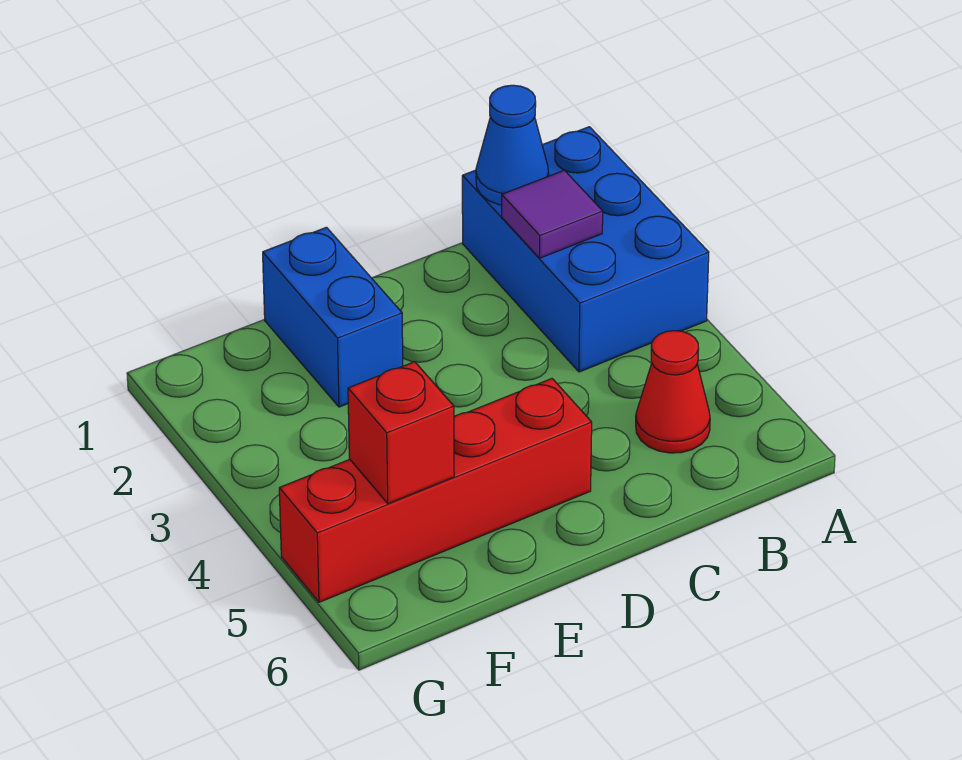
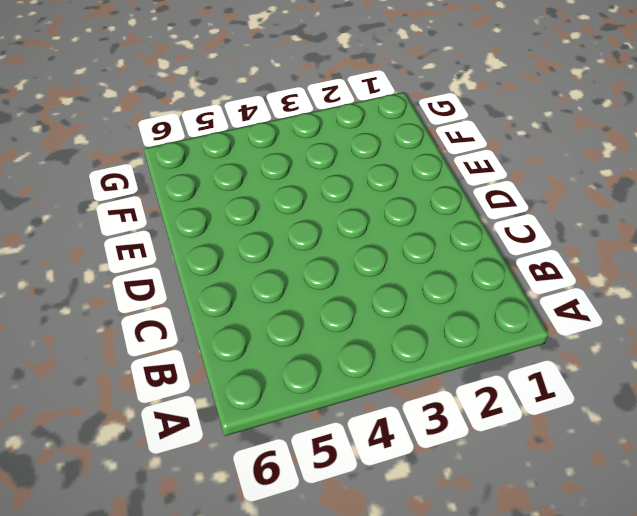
none -> blue 2x3 brick [462,127,709,372]
none -> red 1x1 cone [636,331,710,453]

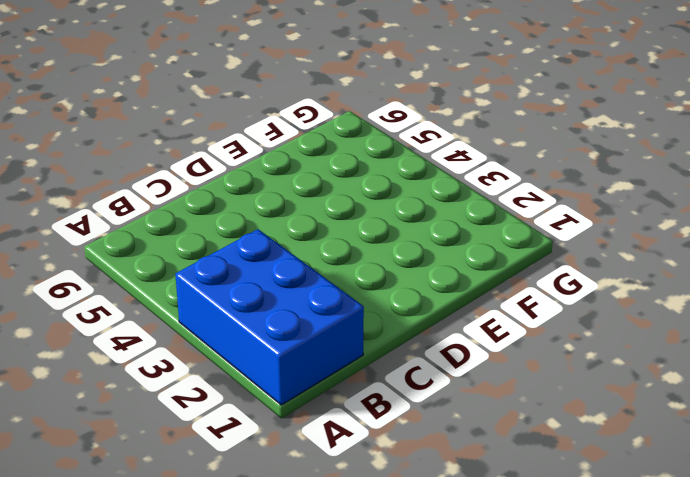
none -> red 1x1 cone [636,331,710,453]
none -> red 1x4 brick [279,379,592,602]

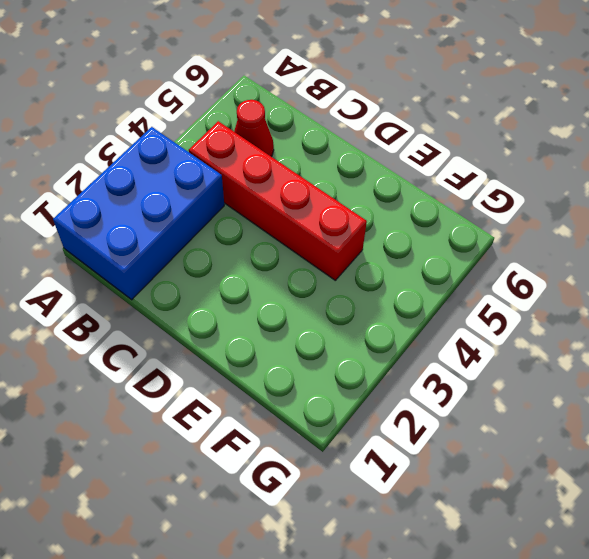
red 1x4 brick [189,121,367,280] -> red 1x4 brick moved to [279,379,592,602]
none -> blue 1x2 brick [263,227,403,407]
none -> blue 1x1 cone [476,85,549,205]

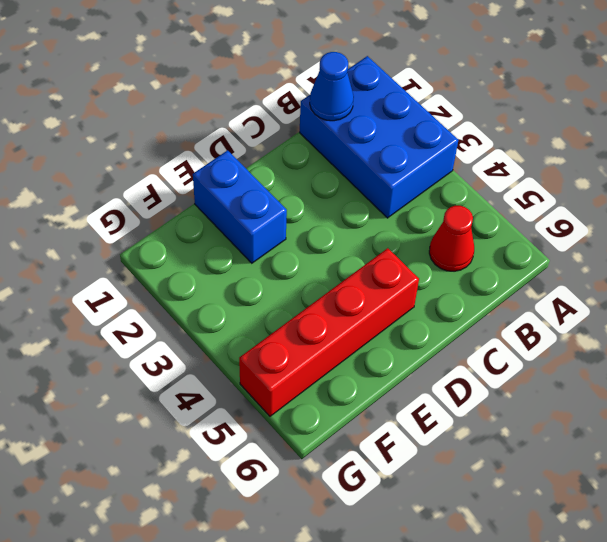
none -> purple 1x1 tile [502,170,603,258]
none -> red 1x1 brick [348,362,454,504]

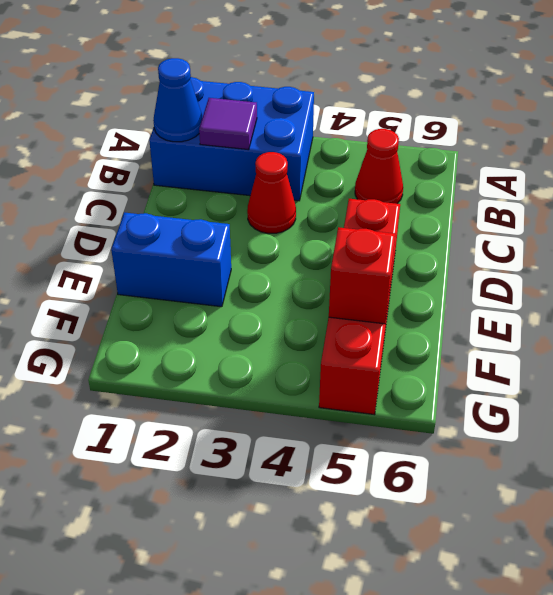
red 1x1 cone [247,152,296,233] -> none

